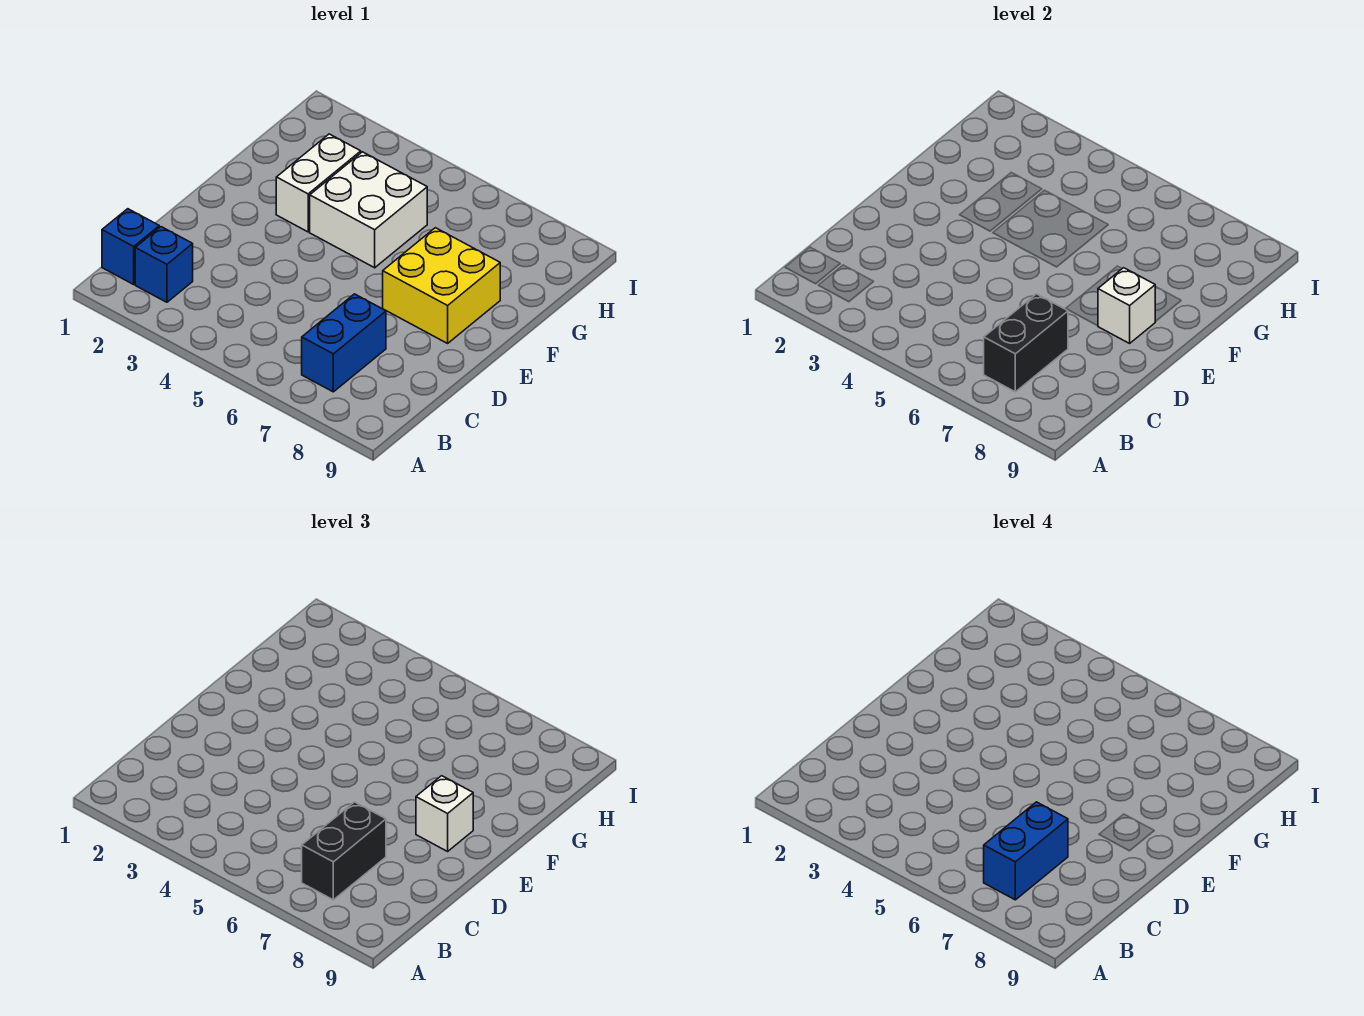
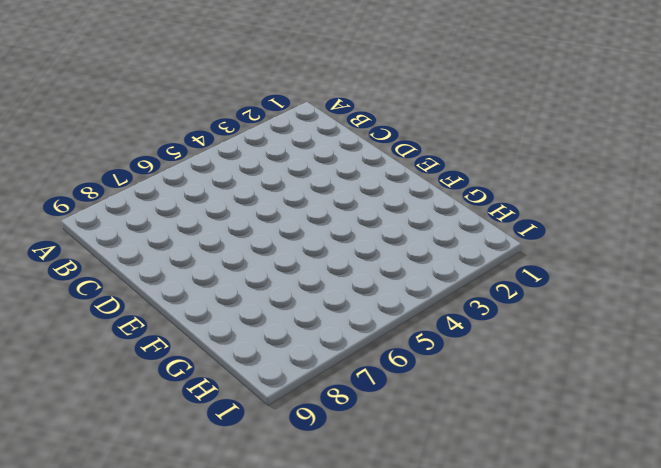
none -> blue 1x1 brick [102,209,159,284]
none -> blue 1x1 brick [135,227,193,302]

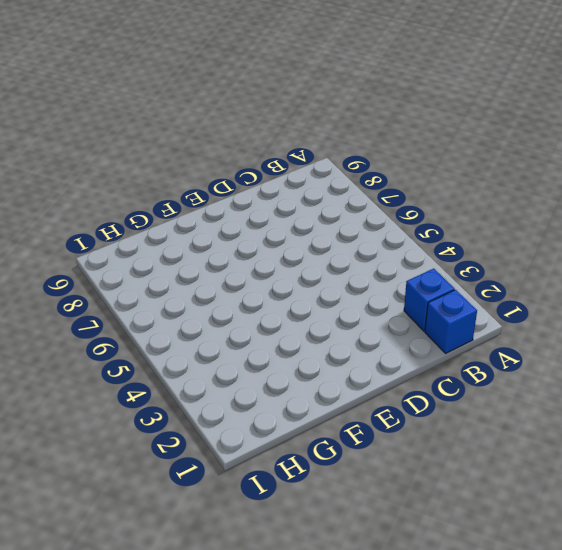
none -> blue 1x2 brick [302,294,386,392]
none -> yellow 2x2 brick [383,228,500,343]

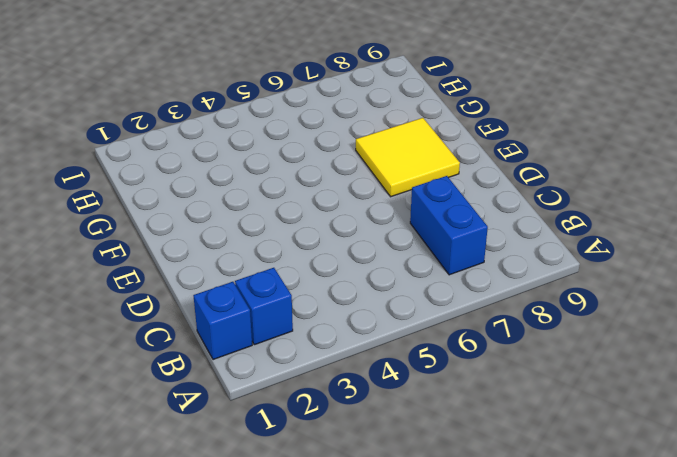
yellow 2x2 tile [356,118,460,197] -> yellow 2x2 brick [383,228,500,343]
none -> white 1x2 brick [276,134,361,232]
none -> white 2x2 brick [310,152,427,268]

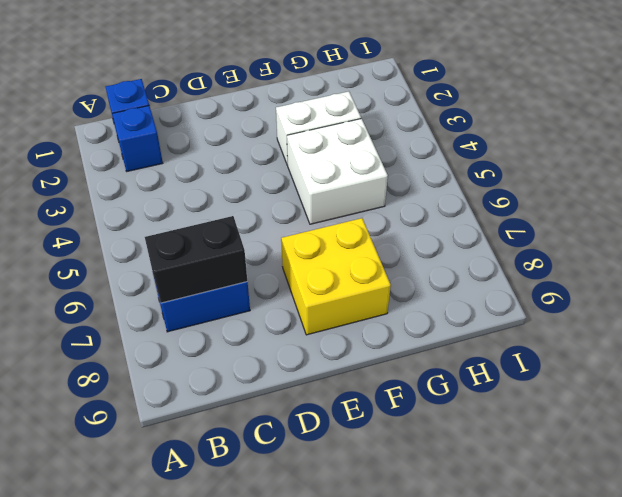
none -> white 1x1 brick [1098,268,1156,343]
none -> black 1x2 brick [302,802,386,900]

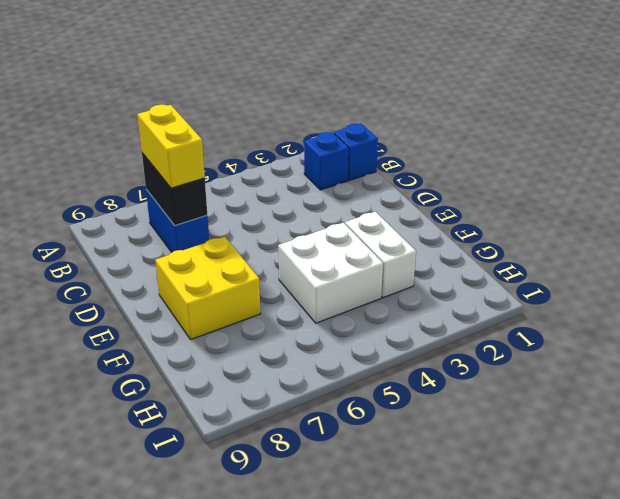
yellow 1x2 brick [137,105,205,188] -> black 1x2 brick [302,802,386,900]
none -> white 1x1 brick [1098,268,1156,343]
none -> white 1x1 brick [416,776,473,851]

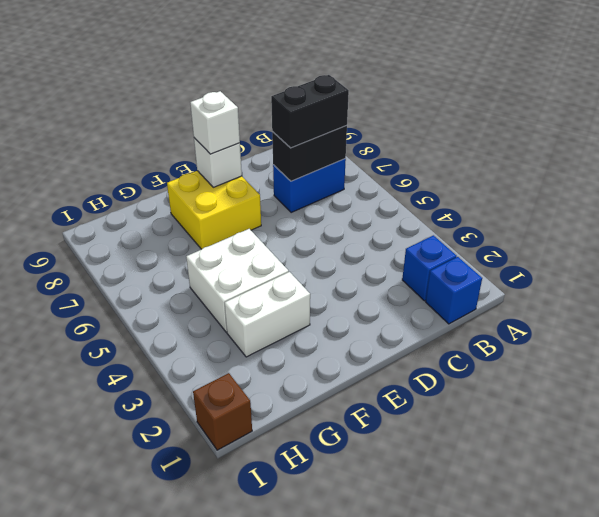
brown 1x1 brick [193,373,252,450] -> none
none -> blue 1x2 brick [984,802,1068,900]

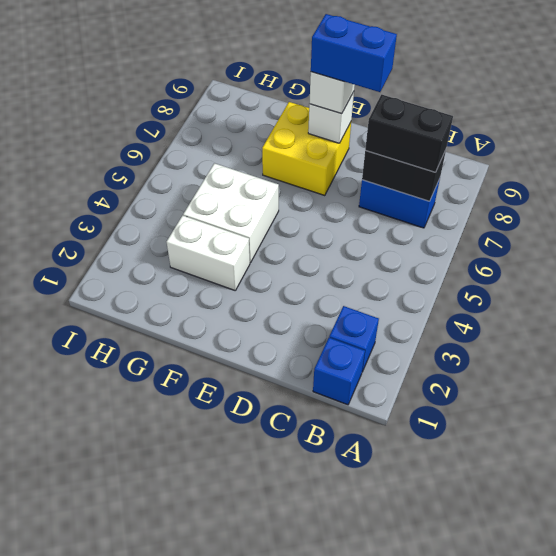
blue 1x2 brick [311,14,397,92] -> blue 1x2 brick moved to [984,802,1068,900]

